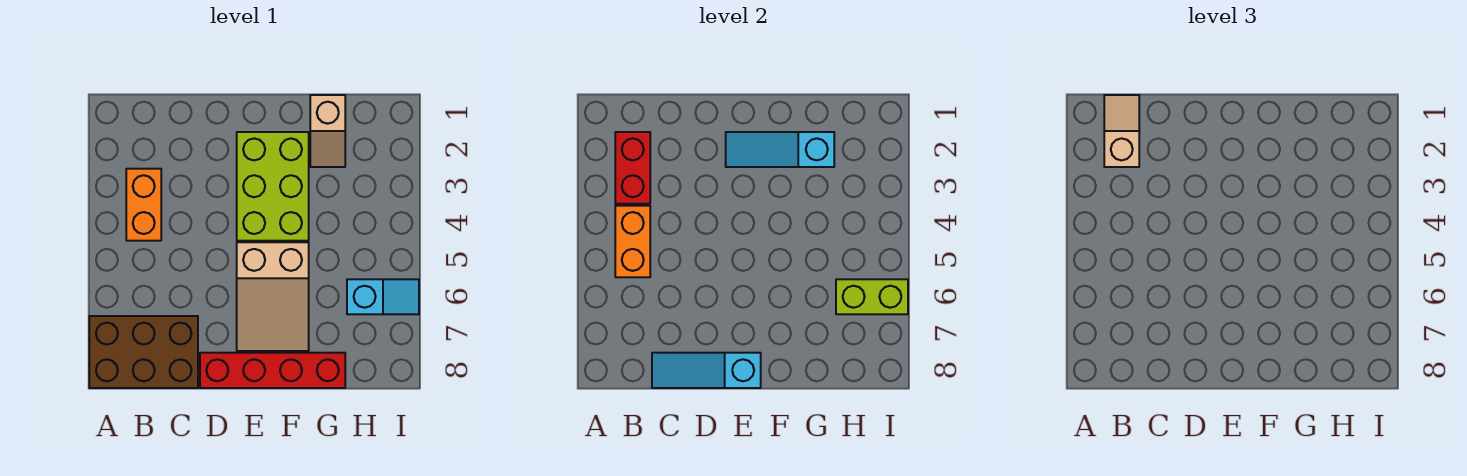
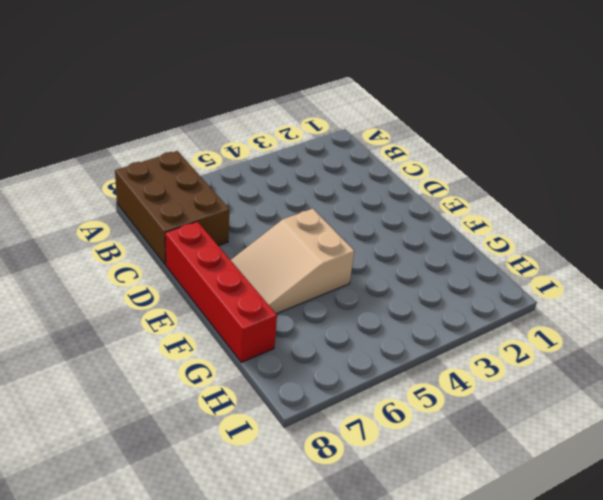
none -> orange 1x2 brick [126,169,161,241]
none -> lime 2x3 brick [237,132,309,241]
none -> tan 1x2 slope [310,95,345,167]

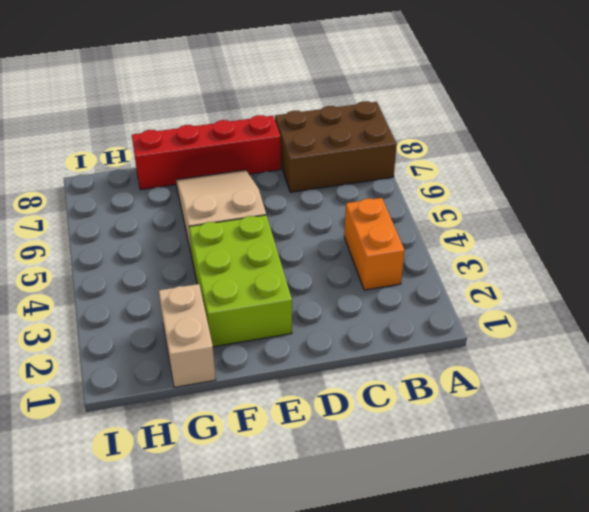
tan 1x2 brick [159,284,216,387] -> tan 1x2 slope [310,95,345,167]
none -> cyan 1x2 slope [347,279,419,314]
none -> red 1x2 brick [615,132,650,204]
none -> orange 1x2 brick [615,206,650,277]

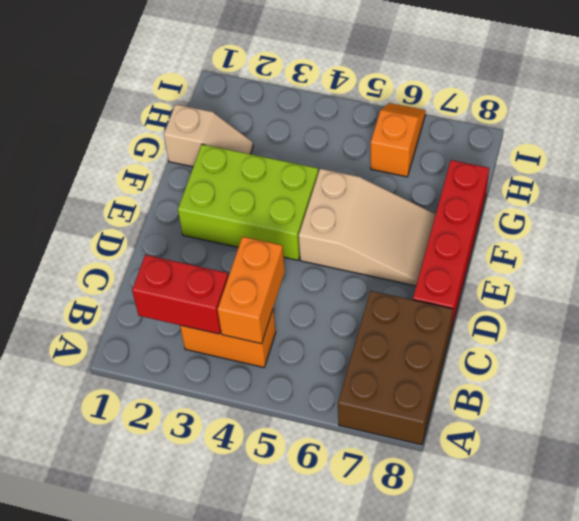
orange 1x2 brick [218,237,285,344] -> orange 1x2 brick turned to [615,206,650,277]
orange 1x2 slope [371,103,426,177] -> cyan 1x2 slope [347,279,419,314]
none -> cyan 1x3 slope [652,353,761,388]
none -> cyan 1x3 slope [726,132,834,167]
none -> lime 1x2 brick [836,279,908,314]

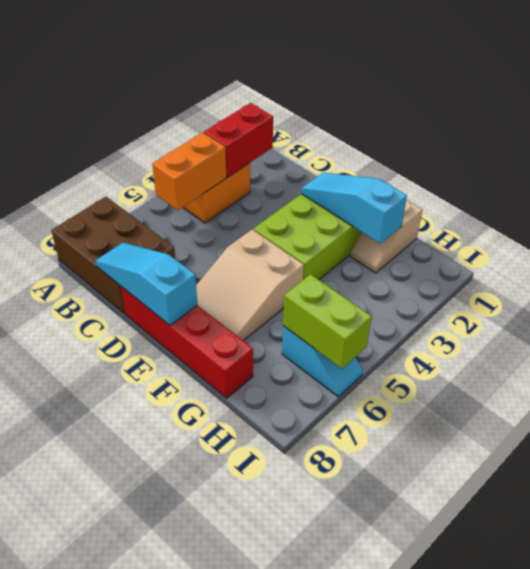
none -> tan 1x2 slope [1104,95,1139,167]

